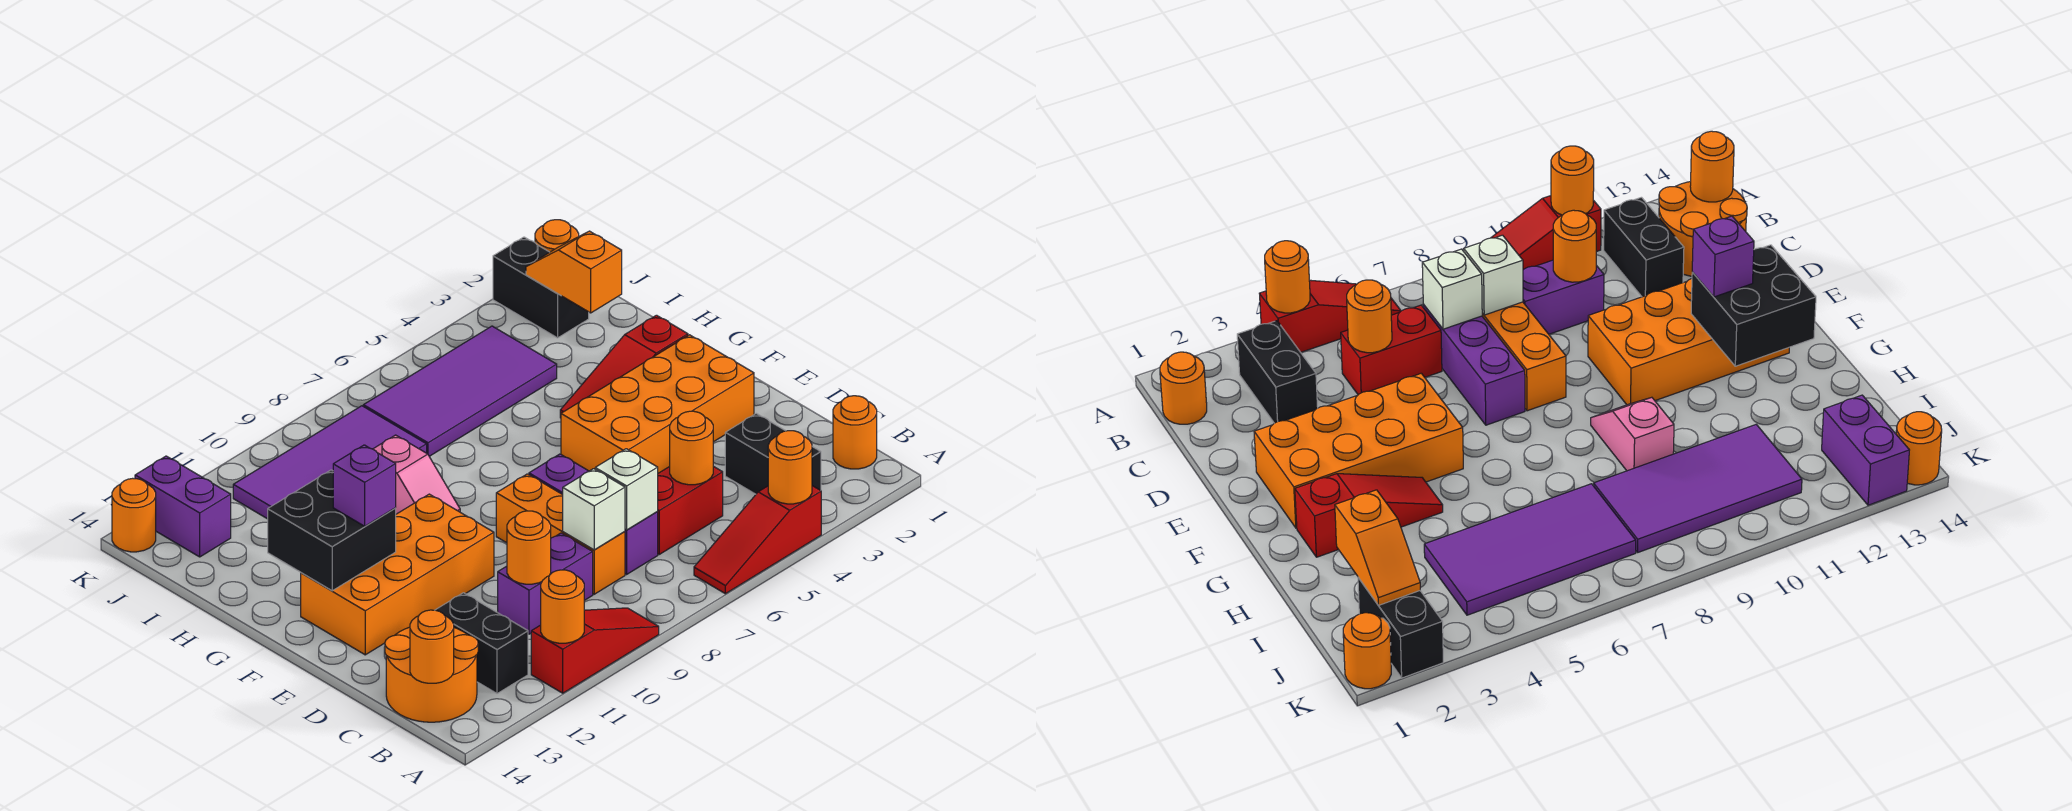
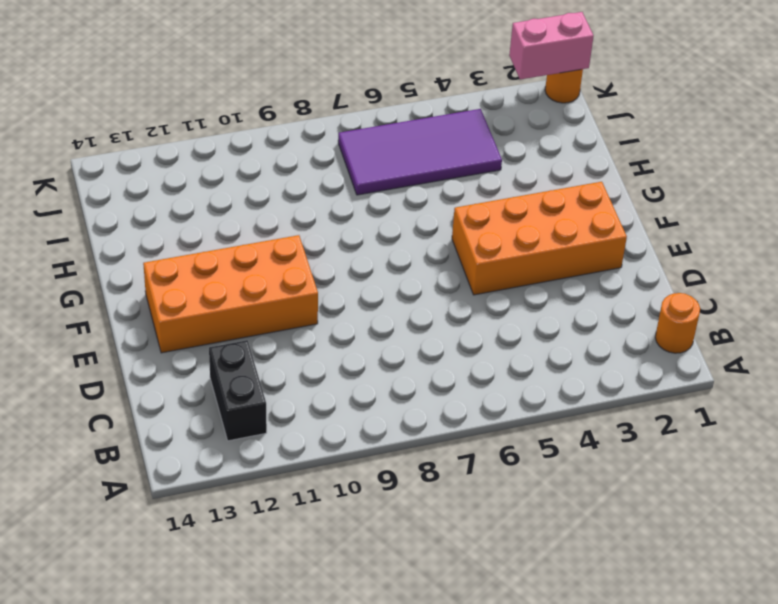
pink 1x2 brick [509,12,594,79] -> none
none -> red 1x3 slope [694,486,821,594]
none -> red 1x3 slope [531,608,659,693]
none -> black 1x2 brick [725,413,821,494]
none -> orange 2x2 round brick [385,627,478,722]

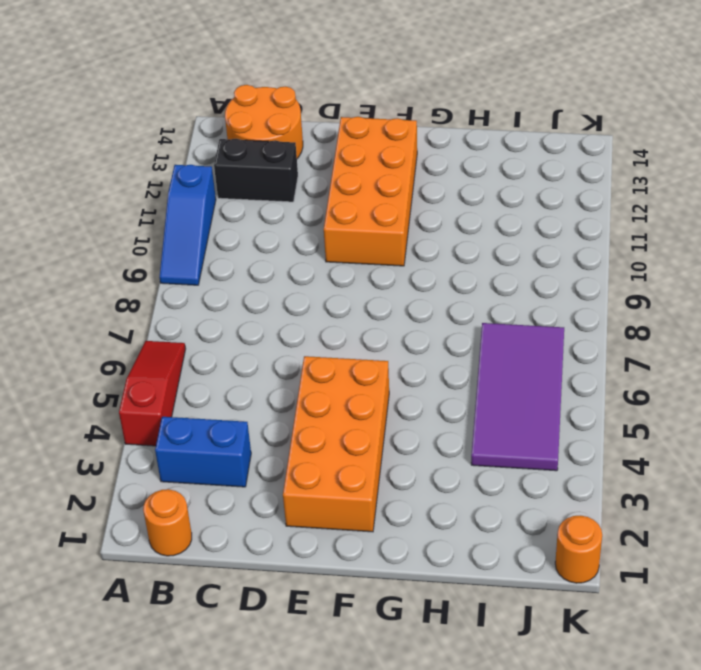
blue 1x3 slope [160,165,216,285] -> red 1x3 slope [531,608,659,693]
blue 1x2 brick [155,417,251,487] -> black 1x2 brick [725,413,821,494]
none -> red 1x2 brick [657,466,723,554]
none -> purple 1x3 brick [529,454,658,574]
none -> orange 1x3 brick [496,474,625,594]
none -> purple 1x2 brick [498,533,593,634]

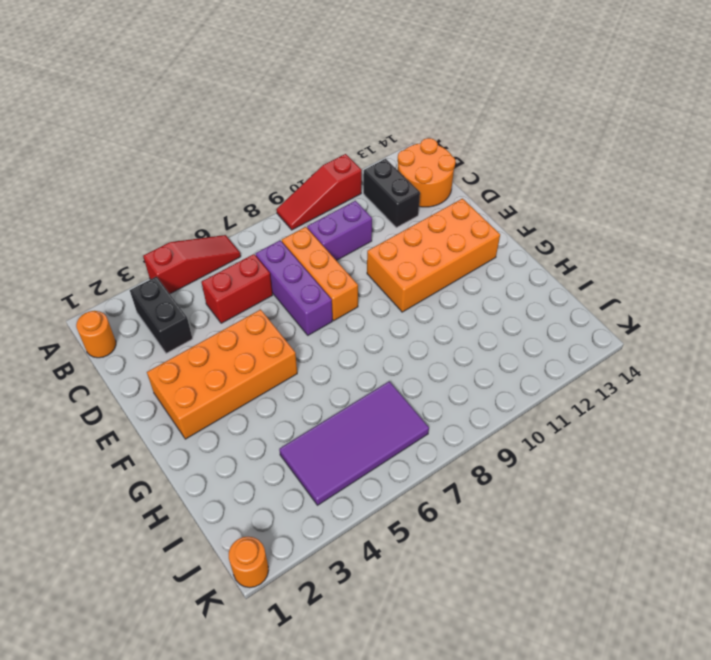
none -> red 1x3 slope [560,315,688,418]
none -> pink 1x2 slope [373,435,460,514]
none -> purple 2x4 tile [233,406,427,519]
none -> black 1x2 brick [493,237,589,338]

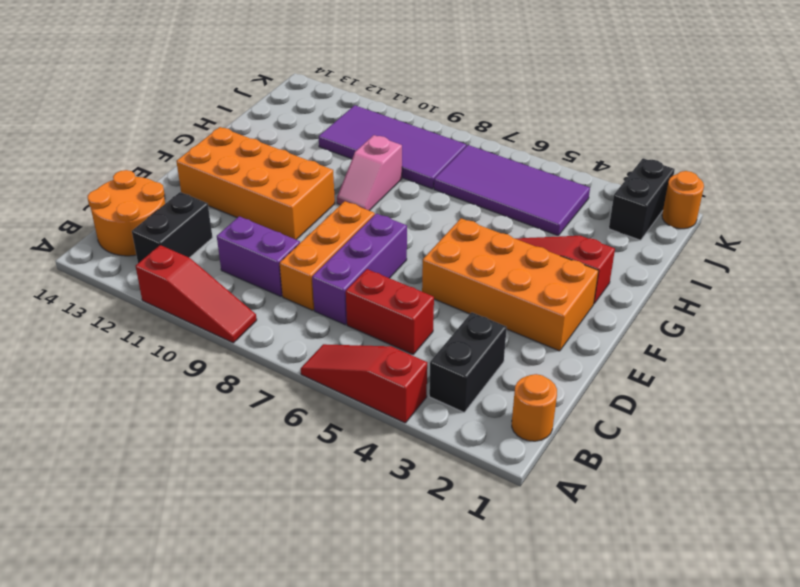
none -> purple 1x2 brick [135,456,231,557]
none -> orange 1x1 round brick [112,478,156,552]
none -> orange 1x1 round brick [768,431,812,504]
none -> orange 1x1 round brick [541,570,584,643]

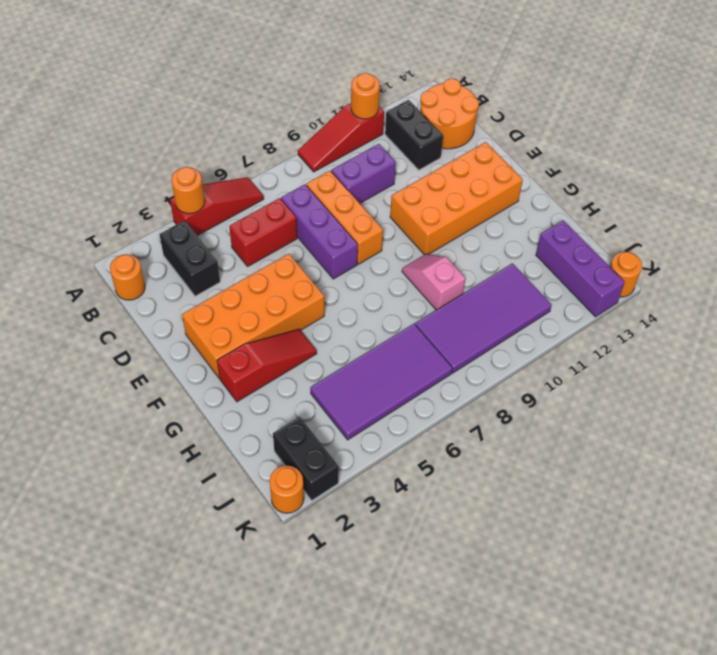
purple 1x3 brick [536,220,625,317] -> purple 1x2 brick [135,456,231,557]
none -> orange 1x1 round brick [410,610,454,683]
none -> orange 1x1 round brick [670,411,713,485]
none -> white 1x1 brick [595,449,658,530]
none -> white 1x1 brick [563,469,625,550]

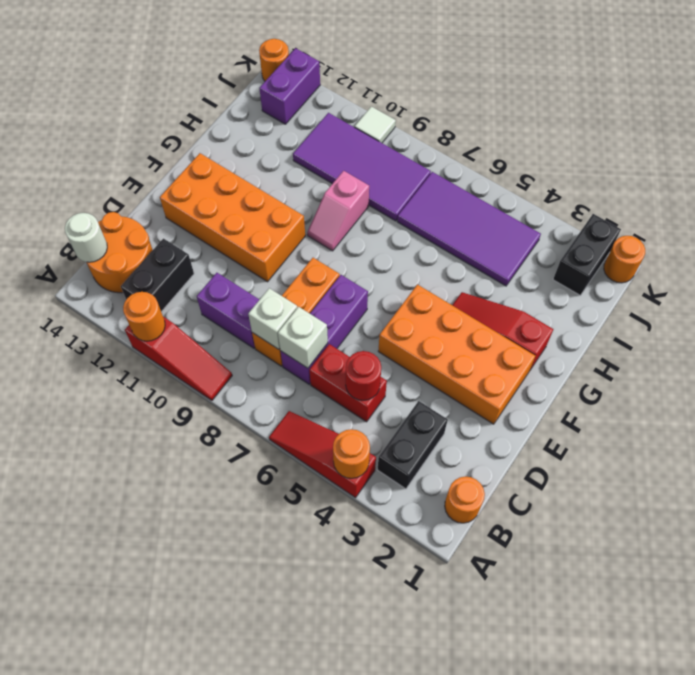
white 1x1 round brick [65,213,107,262] -> orange 1x1 round brick [410,610,454,683]
red 1x1 round brick [346,351,381,400] -> orange 1x1 round brick [670,411,713,485]
white 1x1 tile [355,106,396,143] -> none
none -> orange 1x1 round brick [507,511,551,584]
none -> black 2x2 brick [268,470,396,591]
none -> orange 1x2 slope [526,231,622,313]
none -> purple 1x1 brick [333,445,396,526]

